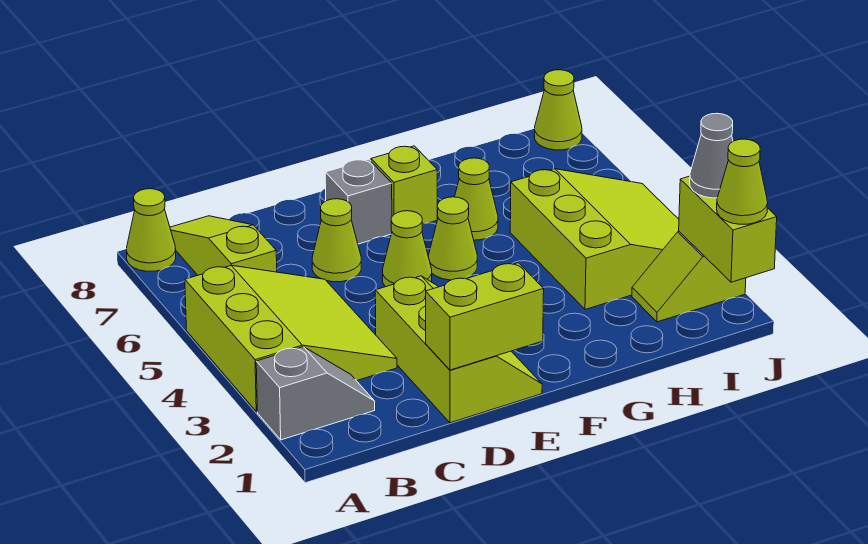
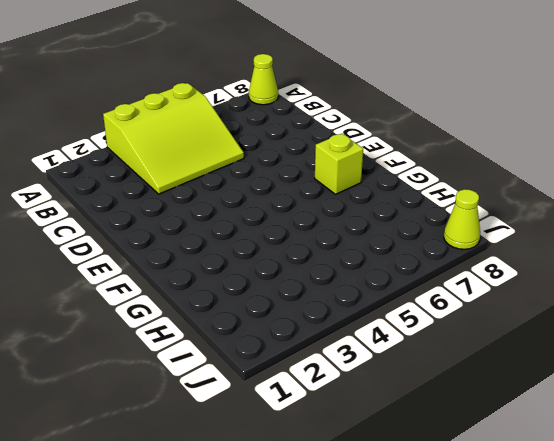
none -> grey 1x2 slope [256,347,375,440]
none -> lime 1x3 slope [170,216,277,275]
none -> lime 2x3 slope [375,276,542,423]

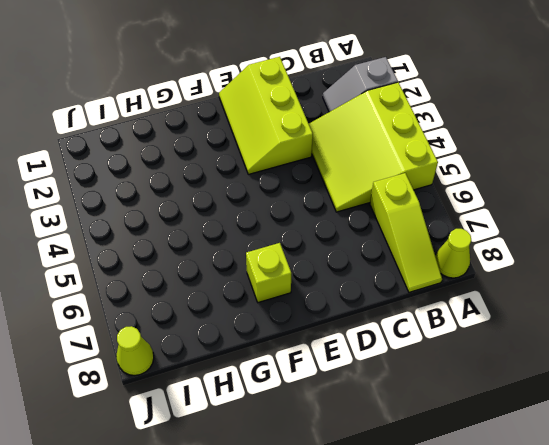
none -> lime 1x1 cone [312,199,361,282]
none -> lime 1x1 cone [382,211,432,287]
none -> grey 1x1 brick [325,159,392,244]

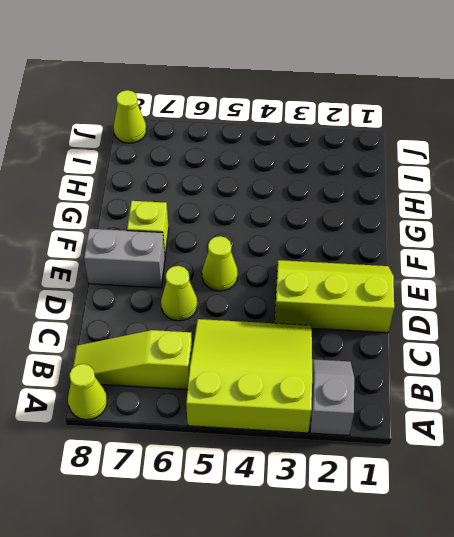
grey 1x2 brick [84,229,165,288] -> grey 1x1 brick [325,159,392,244]
none -> lime 1x1 cone [428,197,477,280]
none -> lime 1x1 cone [455,158,498,240]
none -> lime 3x3 slope [510,169,679,310]

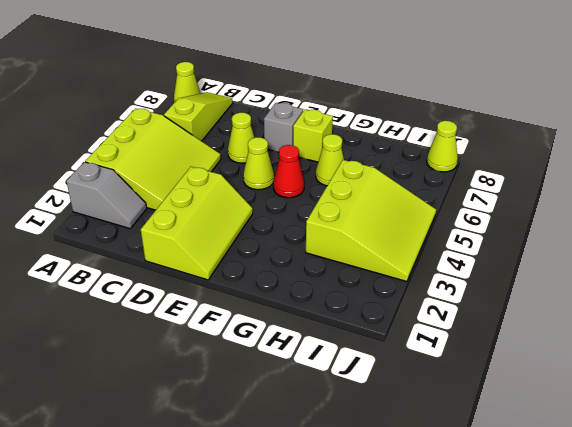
red 1x1 cone [273,145,304,198] -> lime 1x1 cone [428,197,477,280]
none -> lime 1x2 slope [632,232,746,322]
none -> lime 1x2 brick [426,263,544,370]
none -> lime 1x2 brick [679,176,777,282]

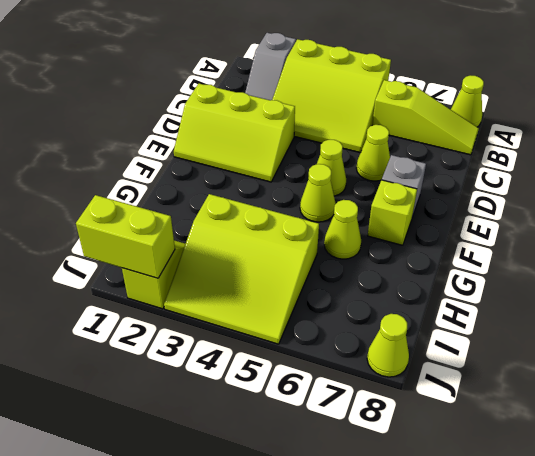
none -> lime 1x2 brick [426,263,544,370]
none -> lime 1x1 cone [717,139,768,224]
none -> grey 1x1 cone [690,113,733,198]

